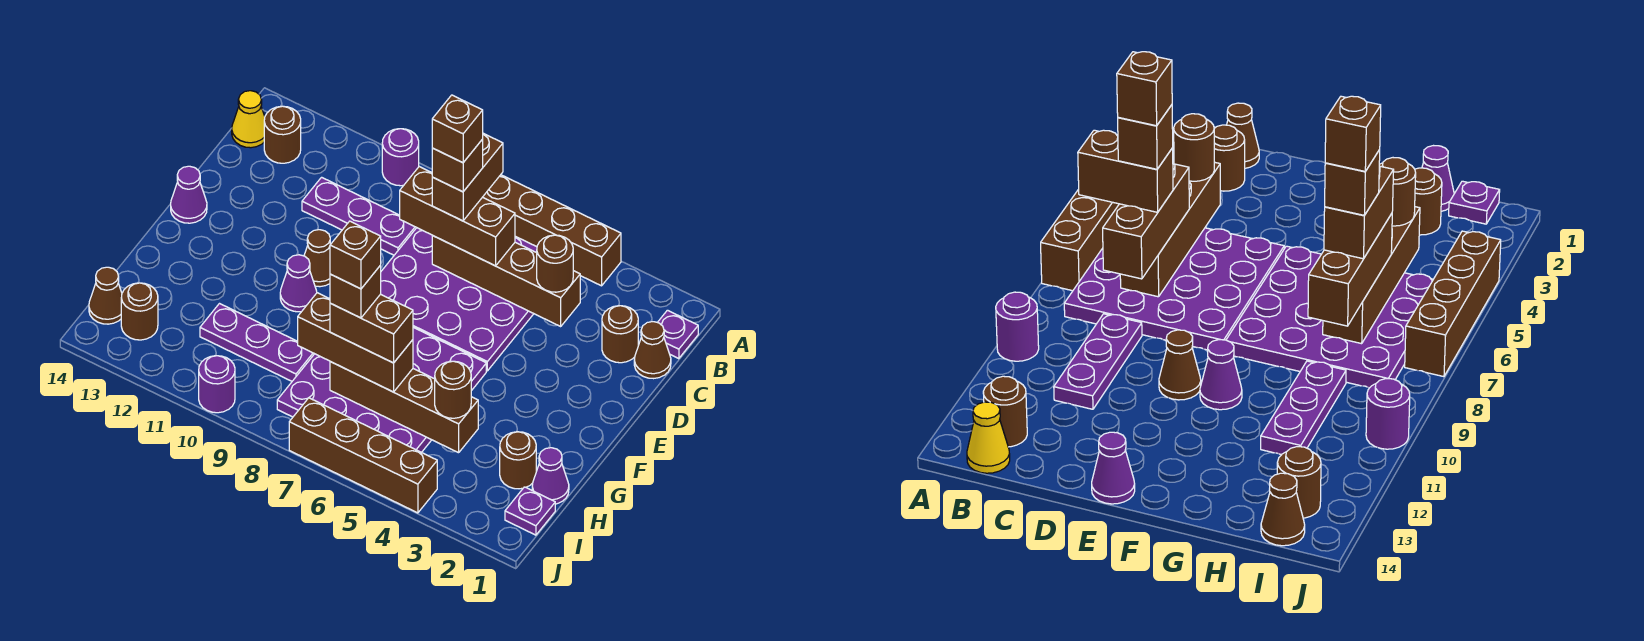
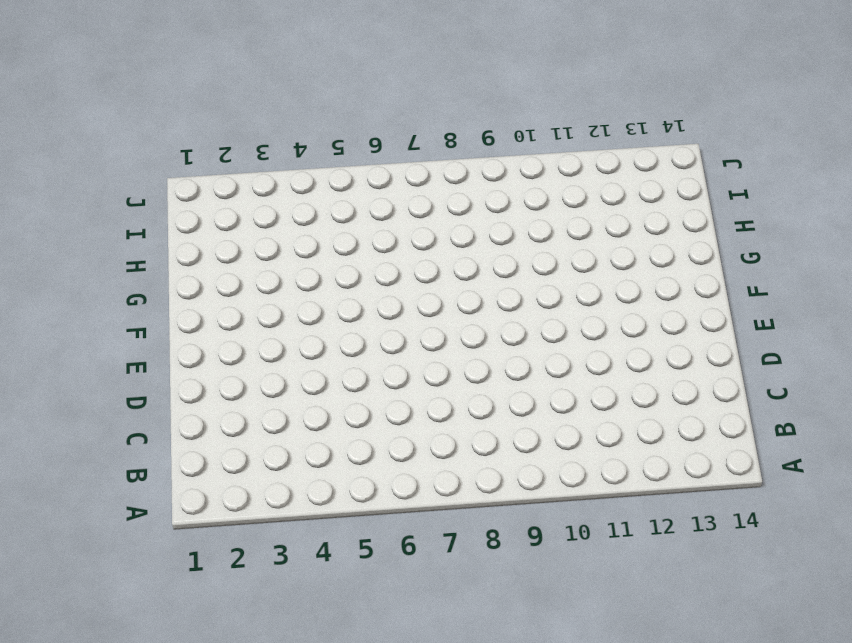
none -> brown 1x4 brick [483,175,621,286]
none -> purple 1x1 round brick [382,129,419,186]
none -> purple 1x1 plate [658,310,698,359]
none -> purple 4x4 plate [381,228,537,371]

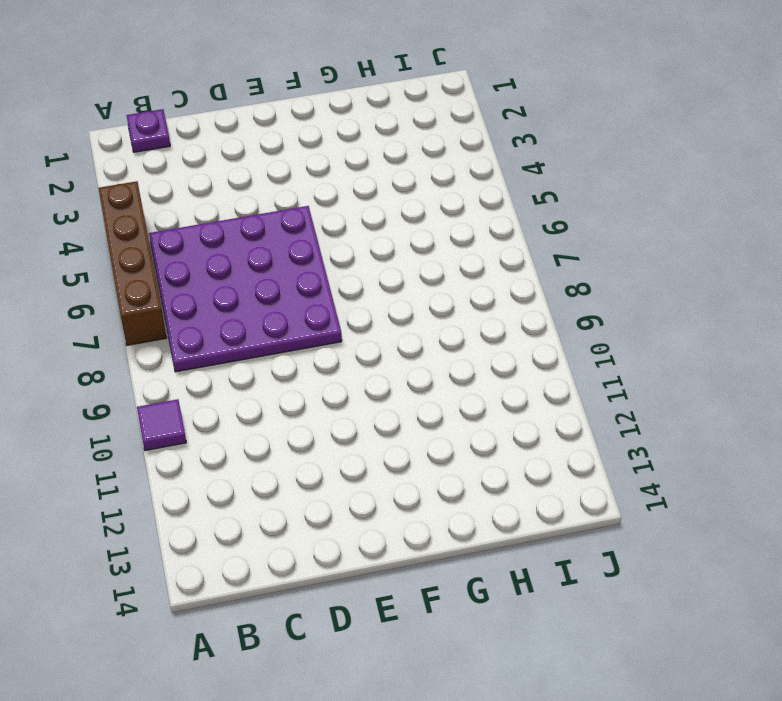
purple 1x1 tile [137,399,186,450] -> purple 1x1 round brick [382,129,419,186]
none -> brown 1x1 round brick [264,106,301,163]
none -> yellow 1x1 cone [232,91,265,148]
none -> brown 1x1 cone [634,322,671,379]
none -> brown 1x1 round brick [602,306,638,363]

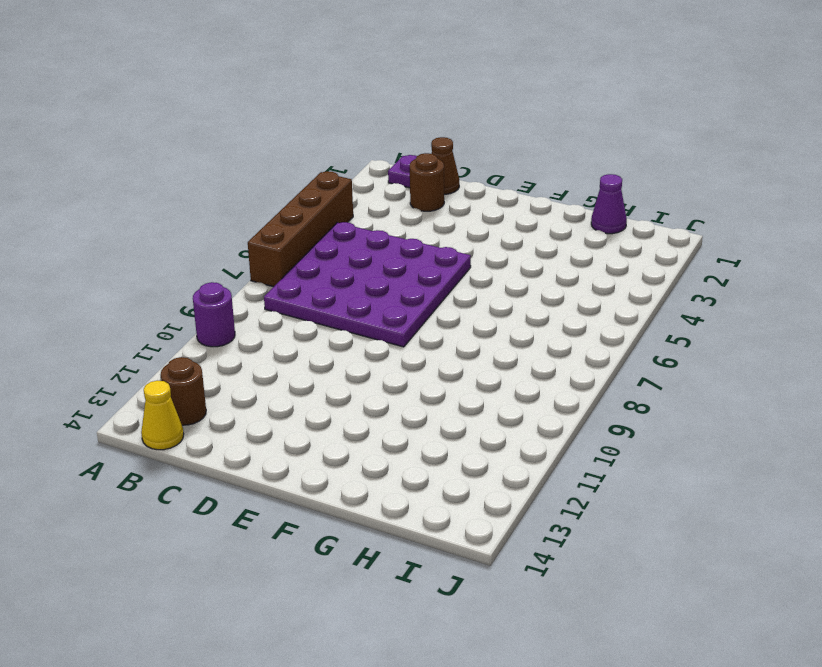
none -> purple 1x3 plate [302,177,417,255]
none -> brown 1x1 cone [304,230,330,287]
none -> purple 1x1 cone [171,166,207,223]
none -> purple 4x4 plate [277,327,486,453]

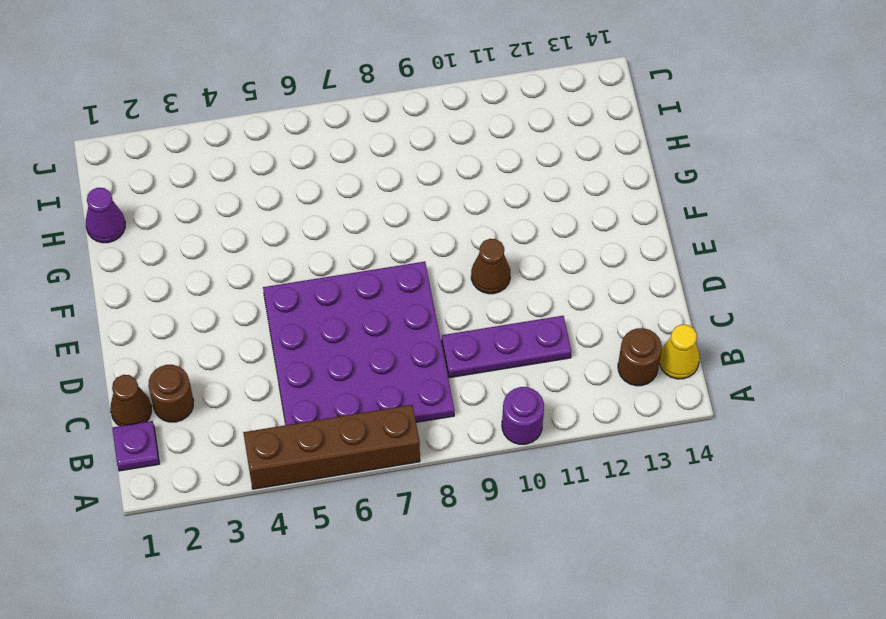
none -> purple 1x1 cone [171,166,207,223]
none -> purple 4x4 plate [277,327,486,453]
none -> purple 1x1 cone [280,255,317,312]
none -> brown 1x1 round brick [500,432,536,489]

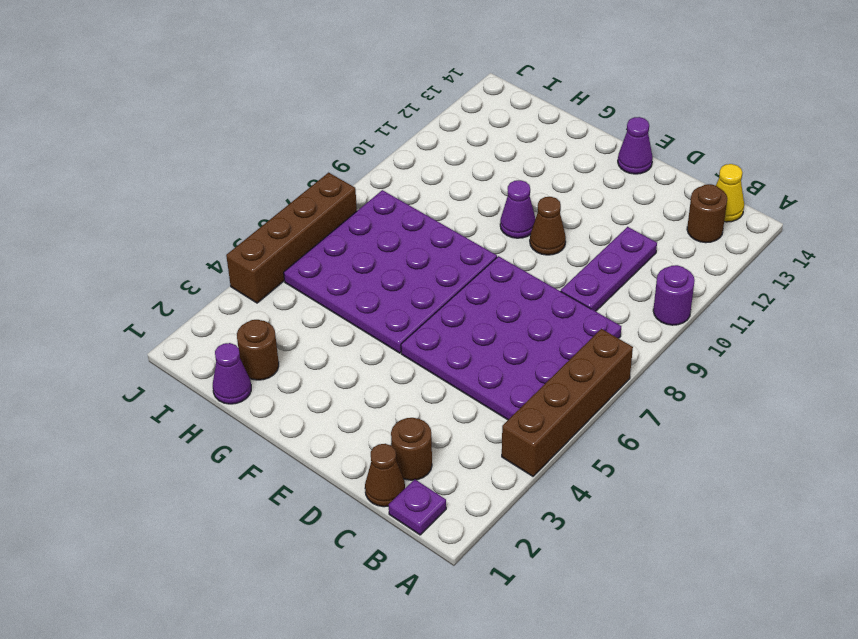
none -> purple 1x3 plate [200,304,314,381]
none -> purple 1x1 plate [505,487,555,535]
none -> brown 1x1 round brick [121,283,158,340]
none -> brown 1x1 cone [89,267,122,324]

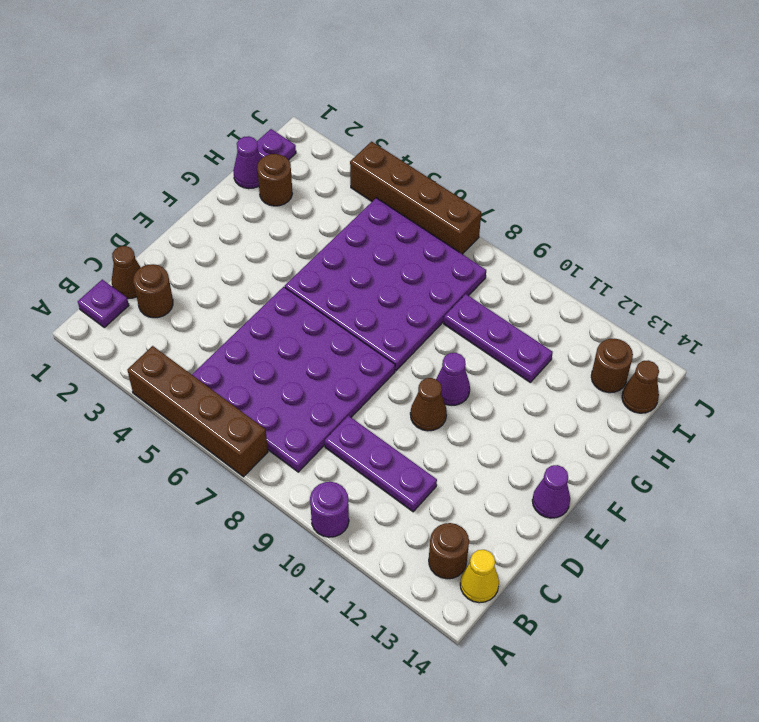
none -> purple 1x1 round brick [199,356,235,413]
none -> brown 1x4 brick [432,236,580,326]
none -> brown 1x4 brick [330,362,478,453]
none -> brown 1x1 round brick [537,235,573,292]

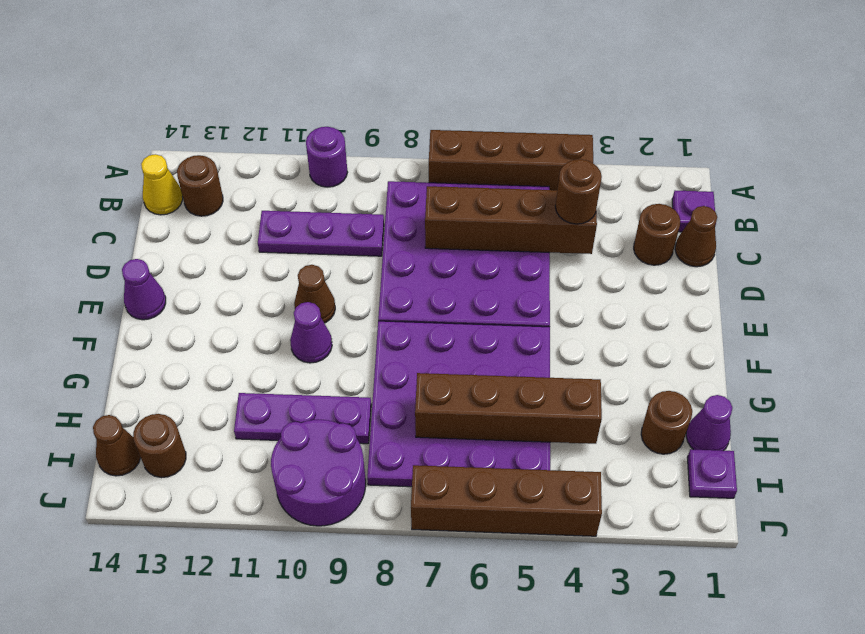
purple 2x2 round brick [271,420,366,526] -> purple 1x1 round brick [199,356,235,413]
none -> brown 1x3 brick [400,167,515,266]
none -> brown 1x1 round brick [435,361,471,418]
none -> brown 1x3 brick [298,293,413,392]
none -> brown 1x2 brick [432,133,503,221]

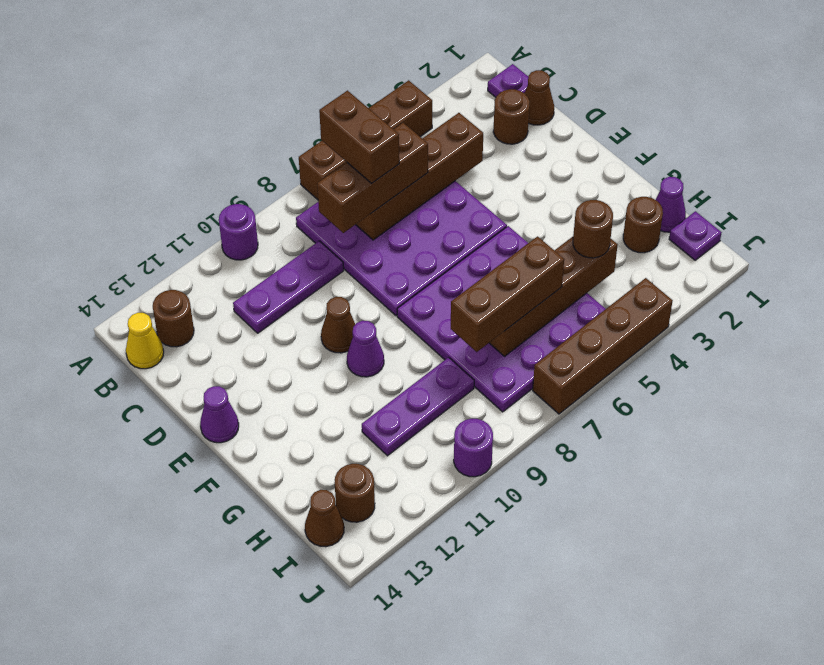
none -> brown 1x1 round brick [537,235,573,292]
none -> brown 1x2 brick [330,294,413,363]
none -> brown 1x1 brick [432,139,483,192]
none -> brown 1x1 brick [330,266,381,318]

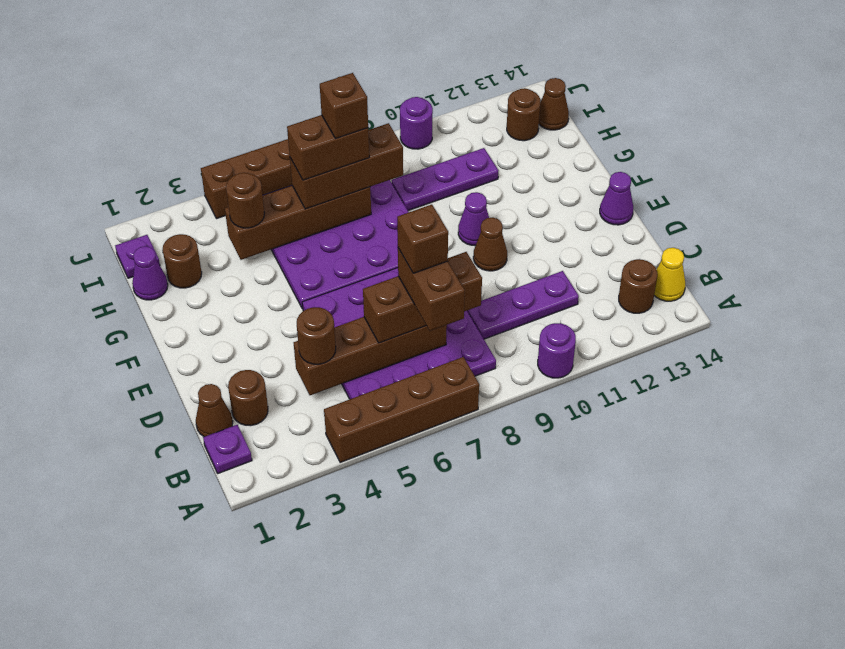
none -> brown 1x1 brick [432,95,483,163]
none -> brown 1x1 brick [330,221,381,289]

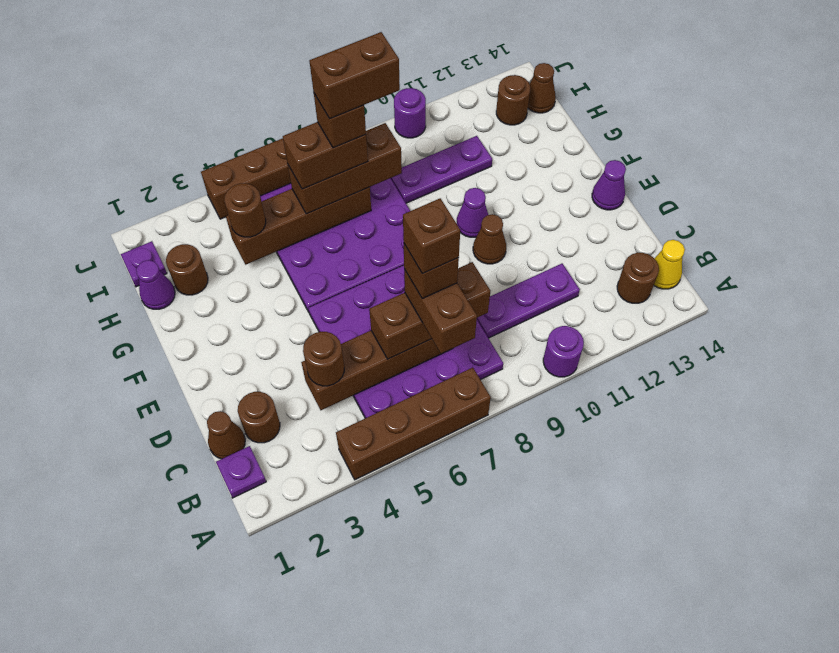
brown 1x2 brick [309,32,400,119] -> brown 1x1 brick [330,221,381,289]

